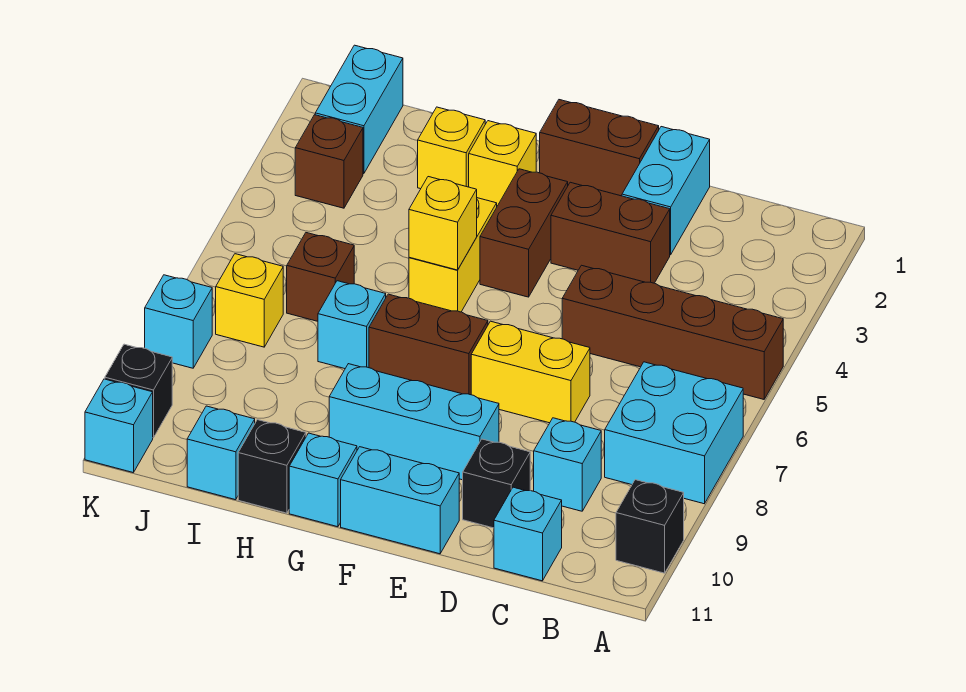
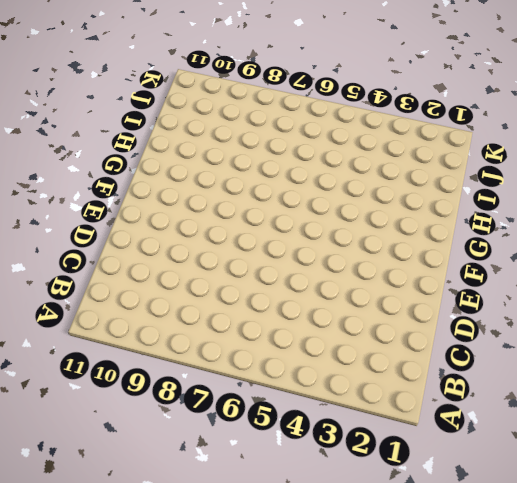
none -> brown 1x4 brick [562,265,783,399]
none -> cyan 2x2 brick [605,362,743,504]
none -> black 1x1 brick [616,480,684,573]

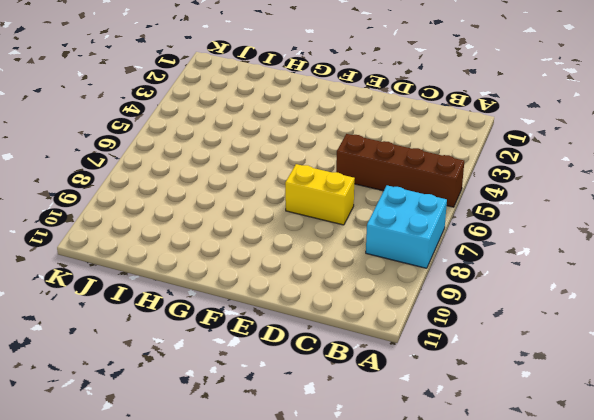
none -> black 1x1 brick [616,480,684,573]
none -> cyan 1x1 brick [534,418,601,511]
none -> cyan 1x1 brick [494,487,562,581]

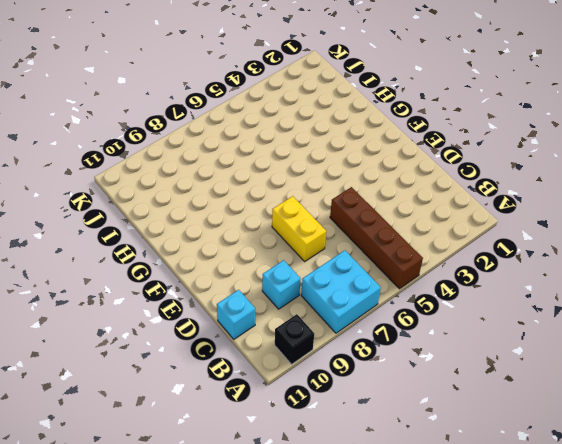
none -> cyan 1x2 brick [622,127,710,255]
none -> brown 1x2 brick [551,182,670,283]
none -> black 1x1 brick [463,439,530,528]

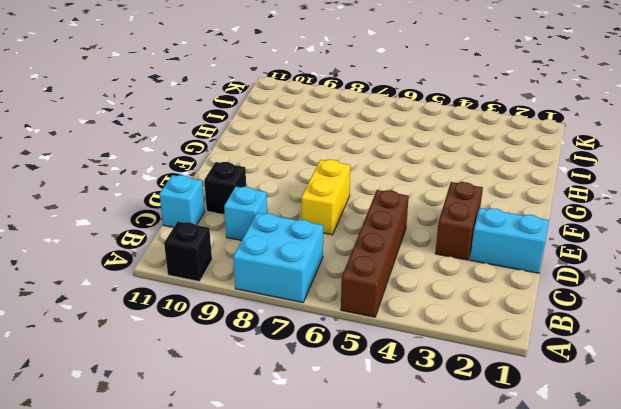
none -> brown 1x2 brick [540,100,659,196]
none -> cyan 1x3 brick [329,364,499,480]
none -> cyan 1x2 brick [341,447,459,554]

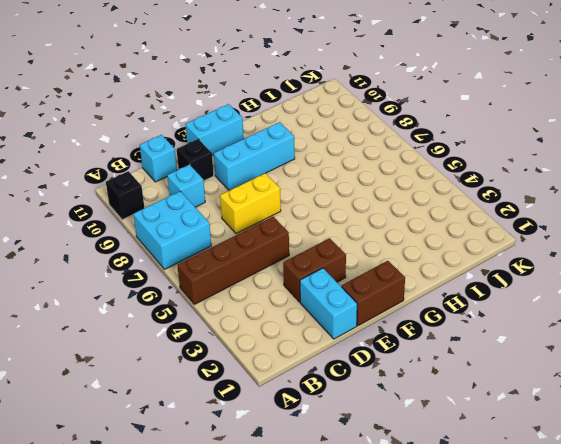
none -> brown 1x2 brick [480,169,568,297]
none -> brown 1x2 brick [369,294,488,395]
none -> yellow 1x1 brick [469,121,536,206]

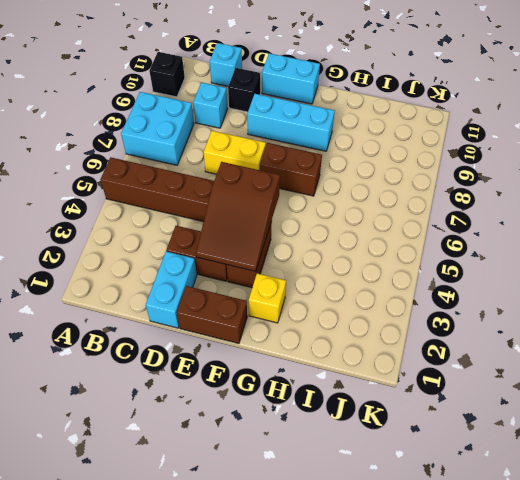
brown 2x3 slope [196,162,280,271] -> none
none -> yellow 1x2 brick [409,198,497,312]
none -> cyan 1x1 brick [289,433,357,527]
none -> yellow 1x1 brick [418,107,485,189]

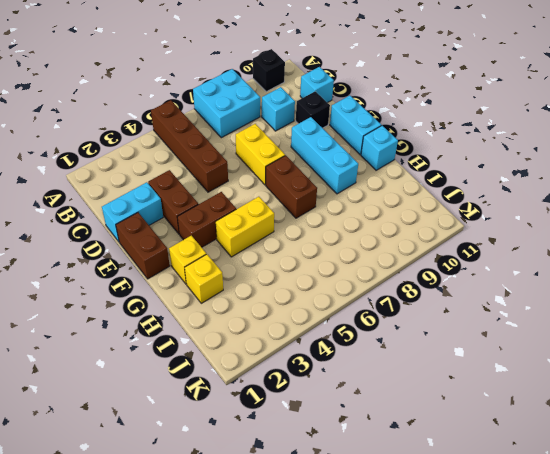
none -> cyan 1x1 brick [318,281,386,369]
none -> black 1x1 brick [238,420,306,513]
none -> brown 1x1 brick [287,233,354,321]

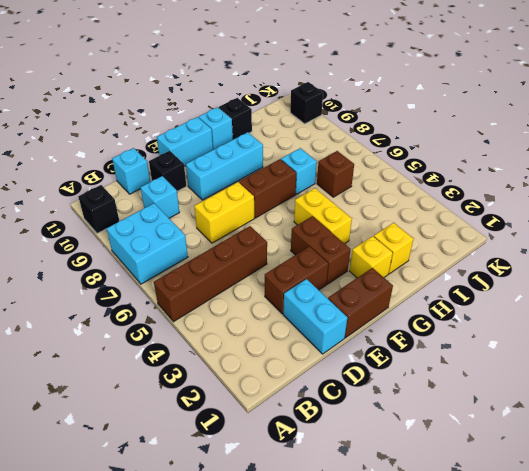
none -> cyan 1x1 brick [187,406,255,500]
none -> cyan 1x2 brick [315,45,403,174]
none -> brown 1x1 brick [295,115,363,208]

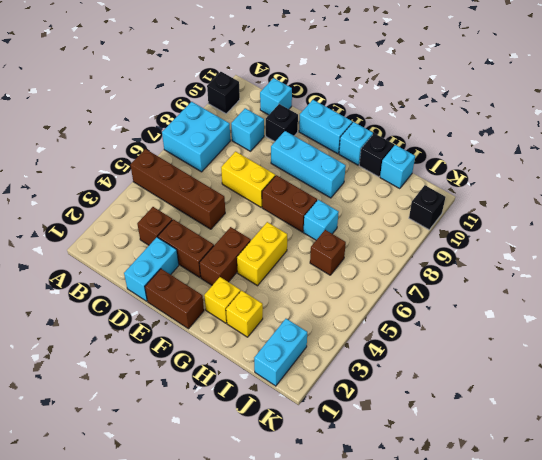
brown 1x1 brick [137,207,172,245] -> brown 1x1 brick moved to [295,115,363,208]
none -> yellow 1x1 brick [216,254,283,347]
none -> cyan 1x1 brick [145,275,212,368]
none -> cyan 1x1 brick [85,379,153,473]

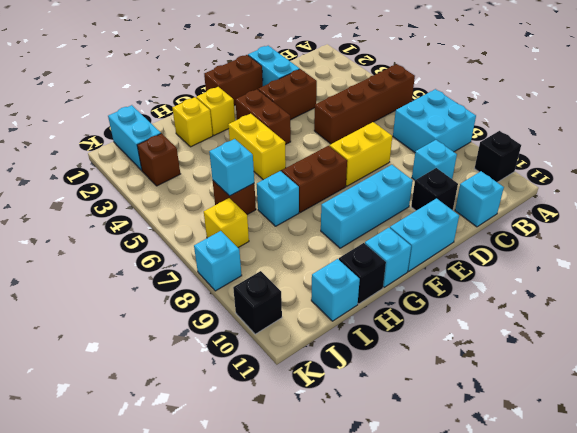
cyan 1x1 brick [209,139,254,196] -> cyan 1x1 brick moved to [85,379,153,473]
none -> yellow 1x1 brick [409,177,477,270]

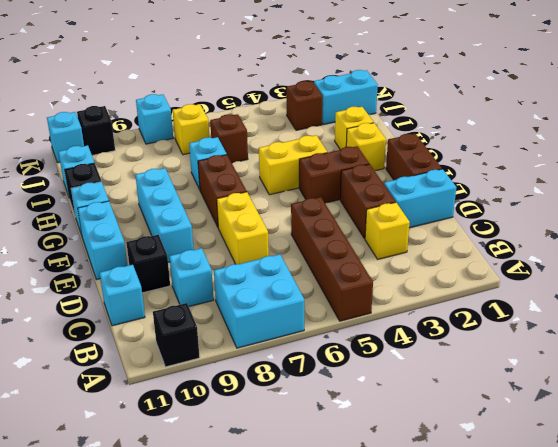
yellow 1x1 brick [365,202,410,259] -> yellow 1x1 brick moved to [409,177,477,270]

